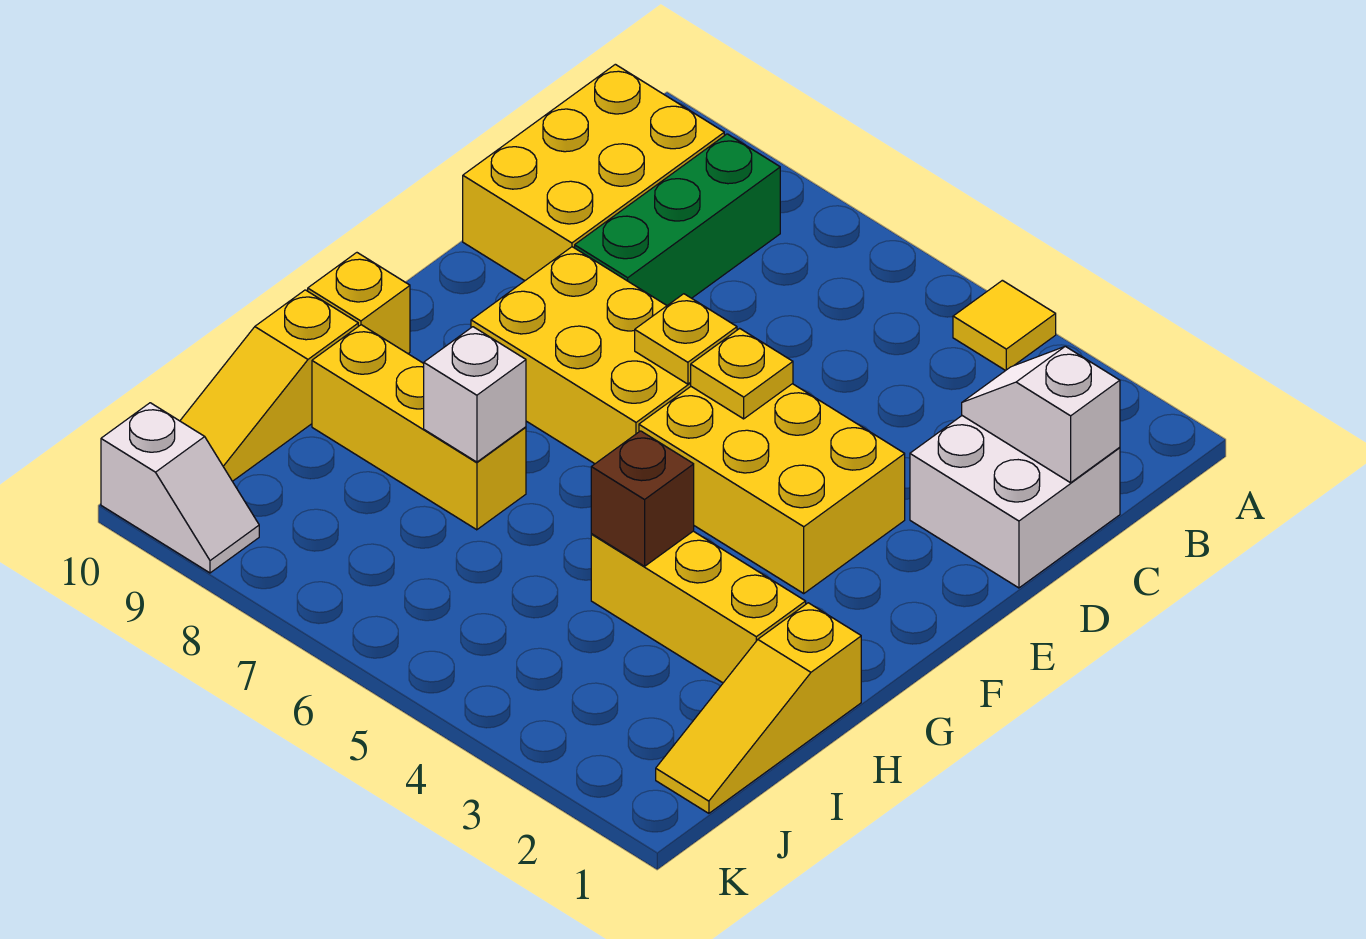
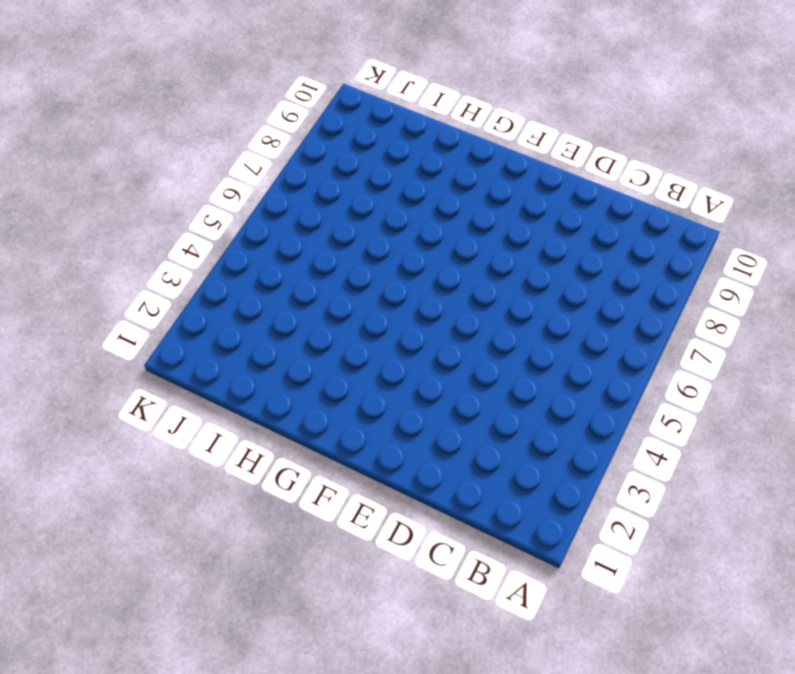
none -> yellow 1x1 tile [953,280,1056,371]
none -> green 1x3 brick [575,134,780,305]
none -> yellow 2x3 brick [463,64,724,281]

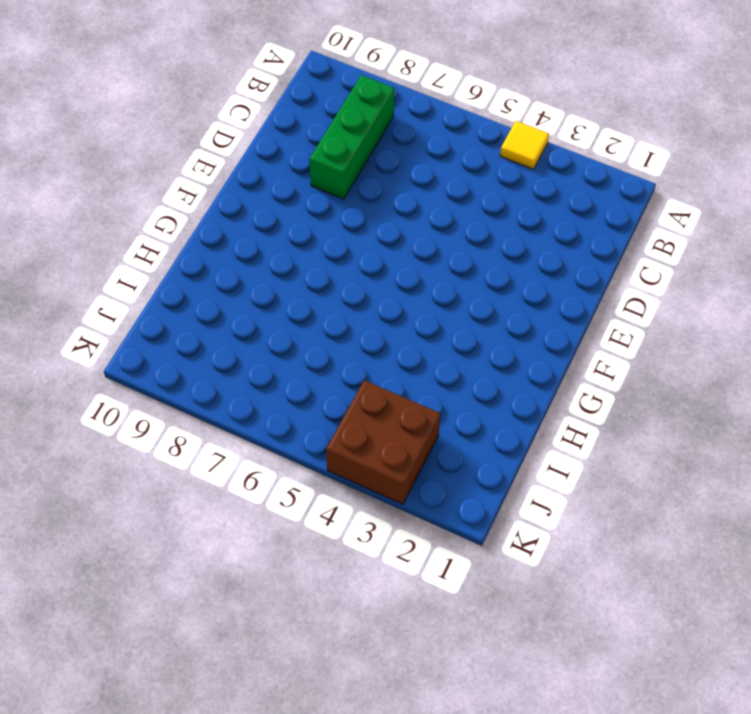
brown 2x2 brick [326,380,440,504] -> none
none -> yellow 2x3 brick [463,64,724,281]
none -> white 2x2 brick [910,416,1120,588]
none -> yellow 2x3 brick [639,384,905,593]

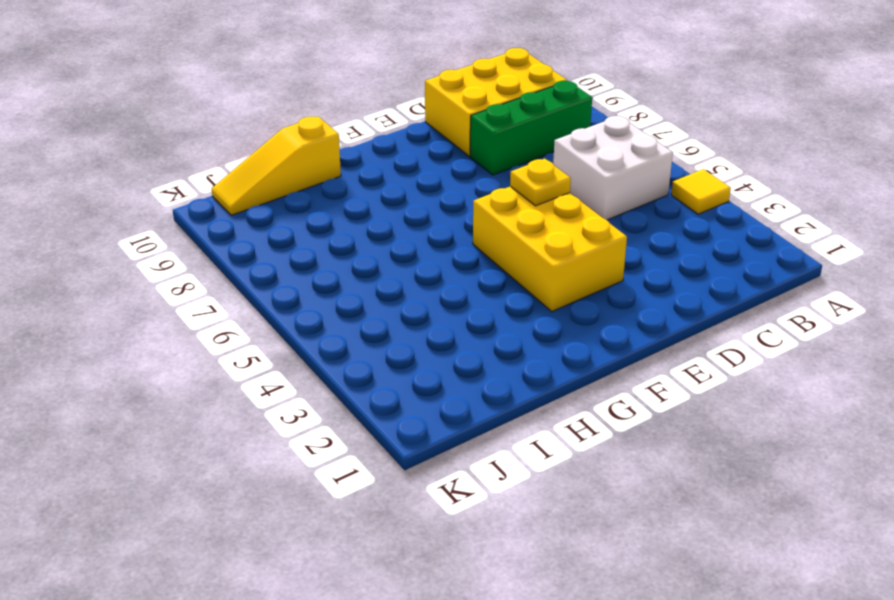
white 2x2 brick [553,116,673,220] -> white 2x2 brick moved to [910,416,1120,588]
none -> yellow 2x3 brick [471,247,691,464]
none -> yellow 1x1 brick [308,253,410,353]
none -> yellow 1x3 slope [656,603,861,813]

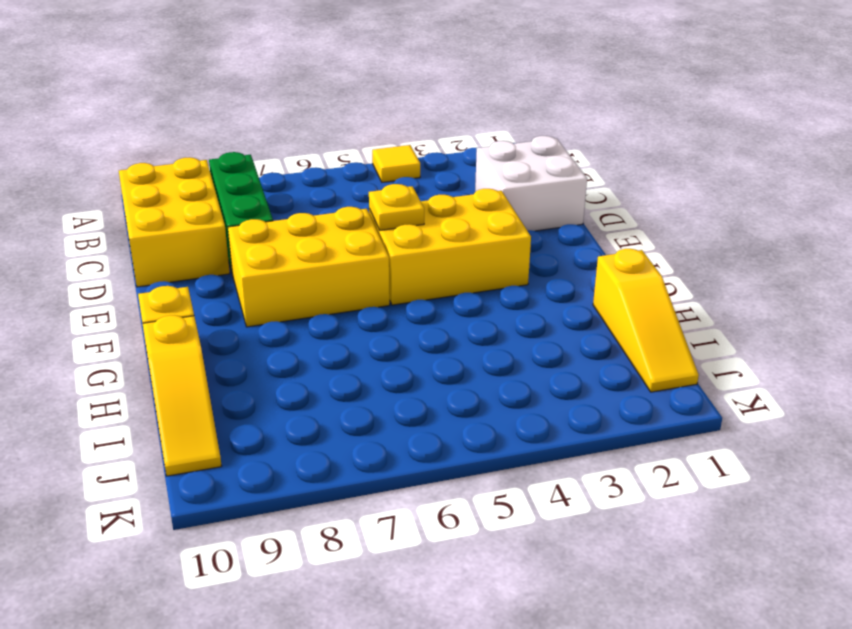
none -> yellow 1x3 brick [591,531,806,683]
none -> yellow 1x3 brick [312,325,526,530]
none -> white 1x2 slope [101,403,259,573]

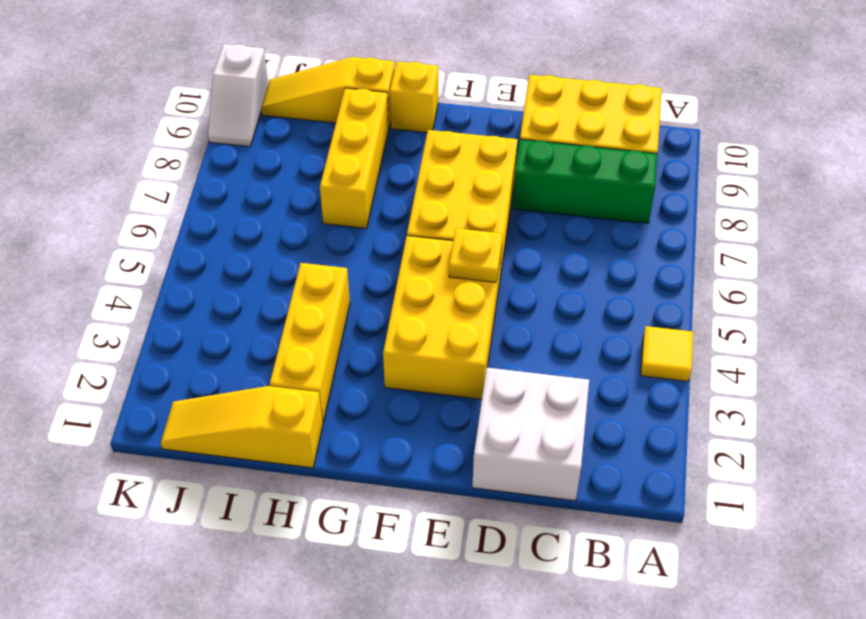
none -> white 1x2 slope [962,346,1120,483]
none -> yellow 1x1 plate [635,294,737,384]
none -> brown 1x1 brick [591,431,694,566]

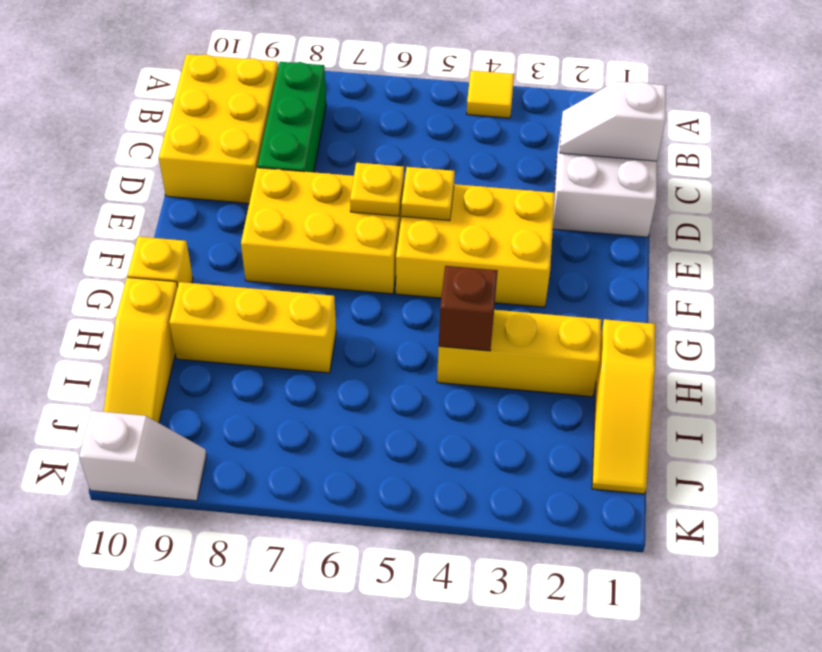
none -> white 1x1 brick [424,327,526,462]

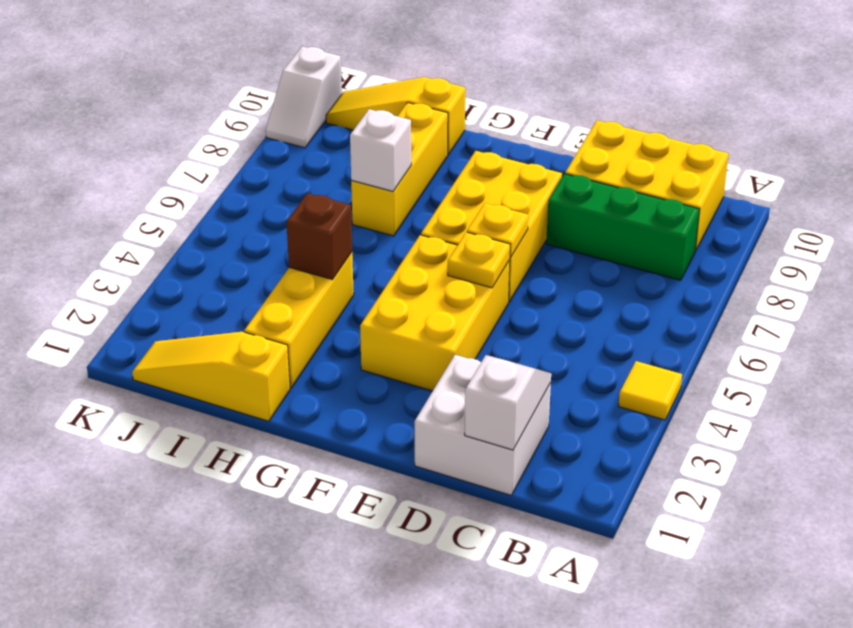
none -> yellow 1x1 brick [308,253,410,353]

